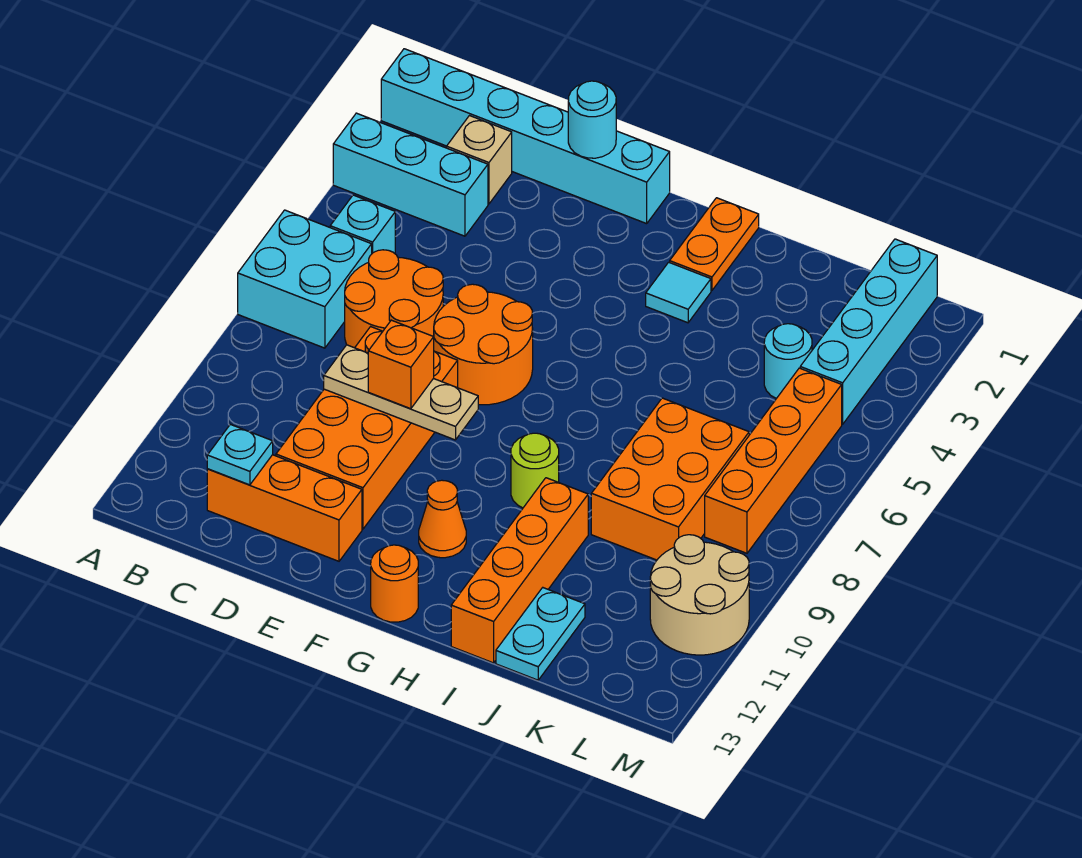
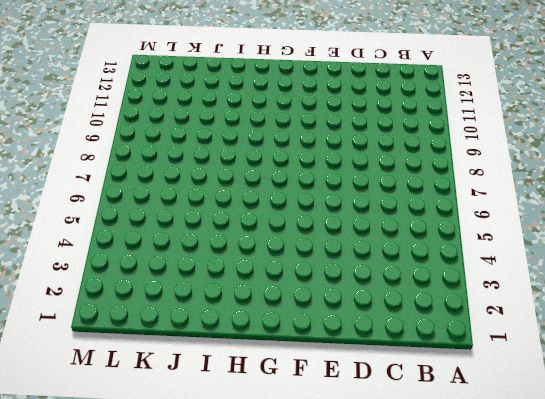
none -> cyan 1x6 brick [381,49,670,224]
none -> cyan 1x3 brick [333,113,488,236]
none -> cyan 2x2 brick [238,210,372,348]

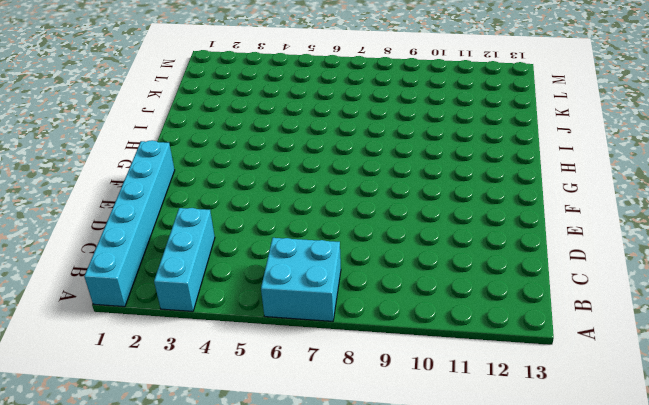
none -> cyan 1x1 brick [330,195,395,253]
none -> tan 1x1 brick [447,116,512,204]
none -> orange 2x2 round brick [345,250,443,348]

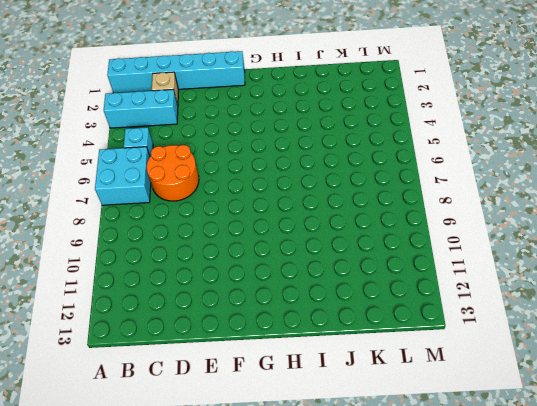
none -> orange 1x3 brick [207,455,362,561]
none -> orange 2x4 brick [276,327,458,529]
none -> orange 2x2 round brick [434,284,533,405]

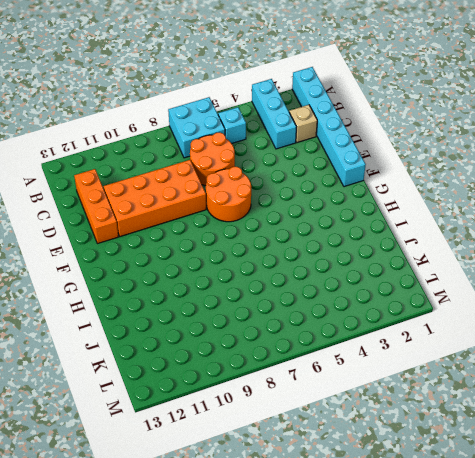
none -> orange 1x1 cone [419,480,466,558]
none -> orange 1x1 round brick [371,545,418,622]
none -> orange 1x2 plate [670,198,759,290]

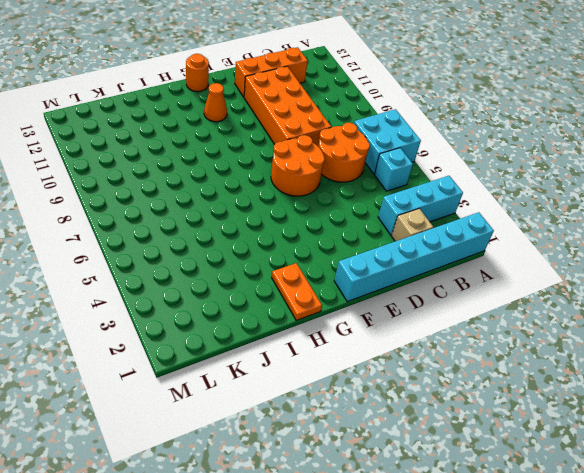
none -> cyan 1x1 tile [646,262,711,323]
none -> lime 1x1 round brick [511,433,559,508]
none -> orange 1x4 brick [451,478,588,663]

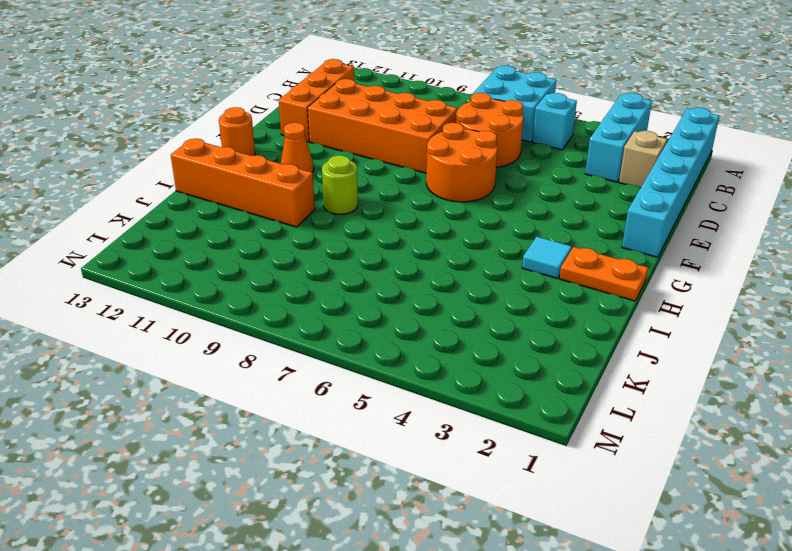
none -> orange 2x3 brick [591,398,749,560]
none -> cyan 1x2 plate [496,588,585,680]
none -> cyan 1x1 round brick [764,324,812,399]

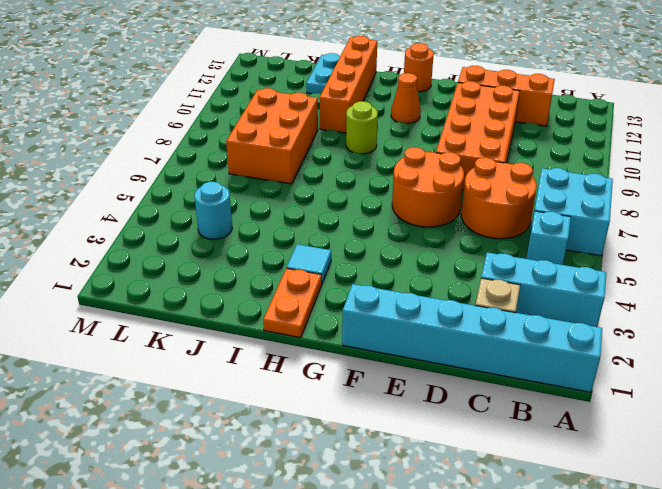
none -> cyan 1x4 brick [800,239,937,424]
none -> orange 1x4 brick [705,368,842,553]
none -> tan 2x2 round brick [650,535,749,655]

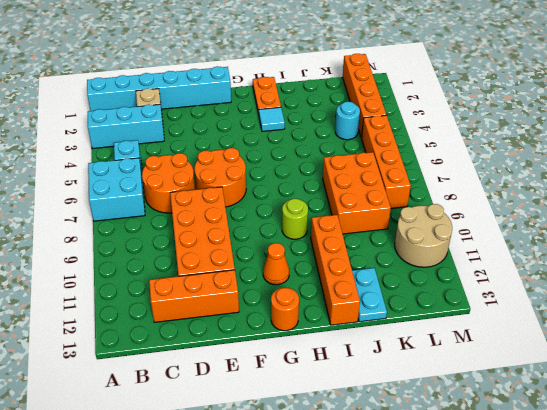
orange 1x4 brick [343,54,386,138] -> cyan 1x4 brick [800,239,937,424]
none -> cyan 1x1 plate [207,424,273,485]
none -> tan 1x3 plate [324,345,478,440]
none -> cyan 1x1 round brick [568,81,616,158]

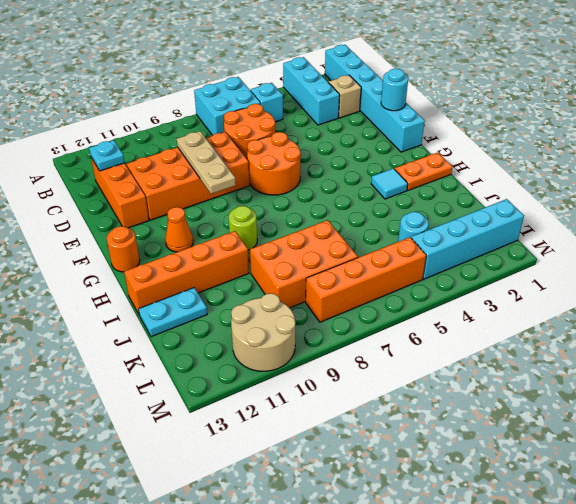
none -> orange 1x1 brick [368,320,434,409]

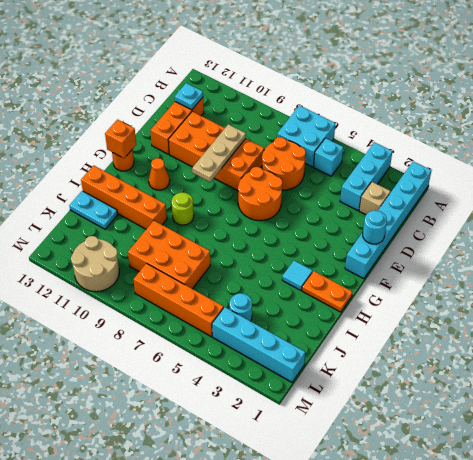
orange 1x1 brick [105,120,136,158] -> orange 1x1 brick moved to [368,320,434,409]

